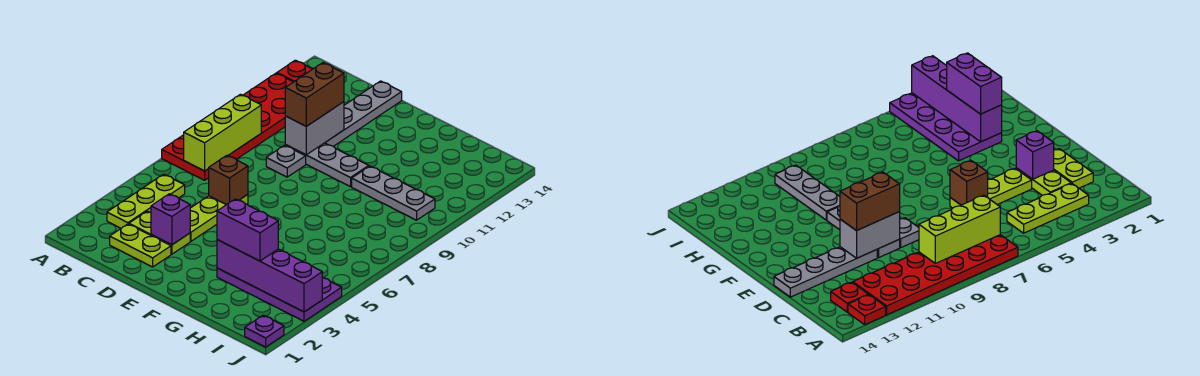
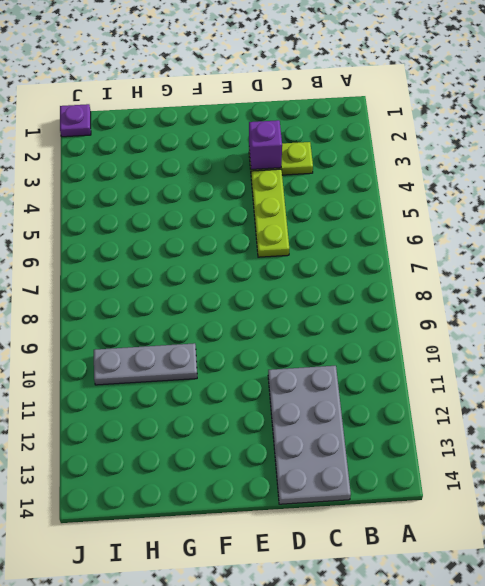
grey 2x4 plate [268,366,351,504] -> grey 1x4 plate [325,81,402,146]
none -> red 2x6 plate [162,73,293,180]
none -> red 1x1 plate [277,60,312,82]
none -> lime 1x3 plate [107,174,185,228]

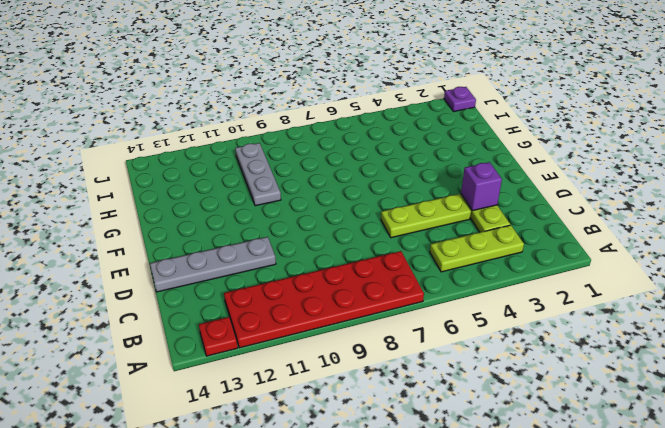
none -> red 1x1 plate [831,282,868,312]
none -> lime 1x2 plate [110,224,171,267]
none -> grey 1x1 plate [266,145,306,177]

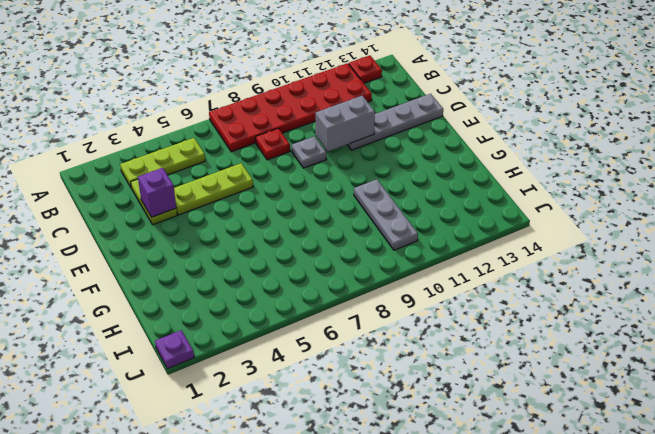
red 1x1 plate [256,128,290,160] -> red 1x1 plate moved to [831,282,868,312]
none -> lime 1x2 plate [110,224,171,267]
none -> grey 1x3 plate [285,143,369,187]
none -> purple 2x4 plate [217,268,342,321]

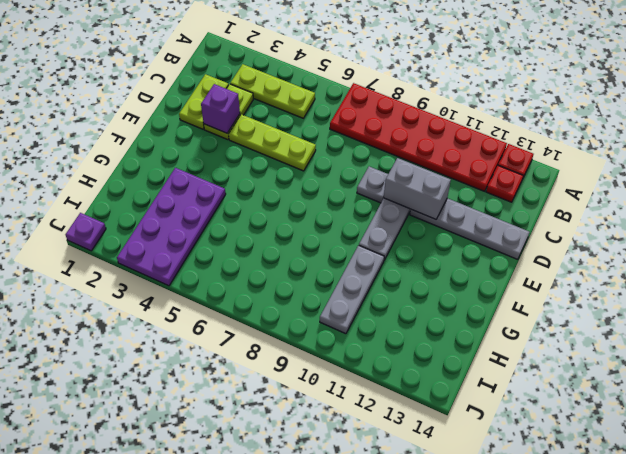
none -> lime 1x3 brick [184,94,261,171]
none -> brown 1x1 brick [209,155,248,205]
none -> purple 1x4 brick [217,240,322,312]

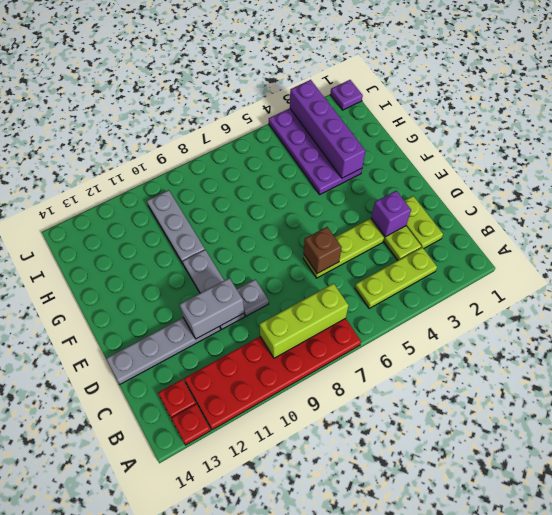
none -> brown 1x2 brick [285,63,344,126]
none -> purple 1x2 brick [217,199,278,261]

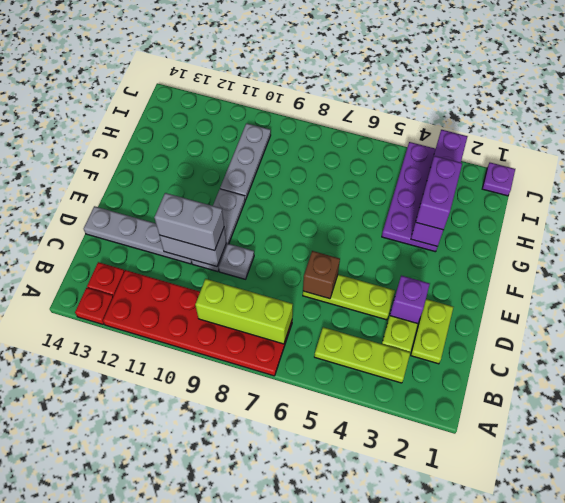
grey 1x2 brick [154,193,224,251] -> brown 1x2 brick [285,63,344,126]

